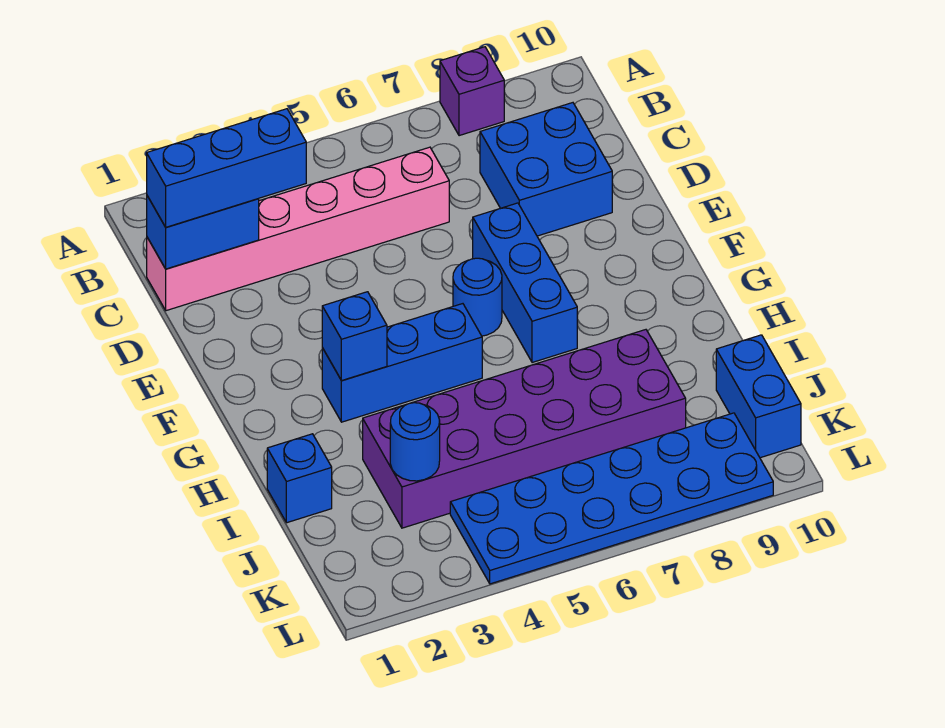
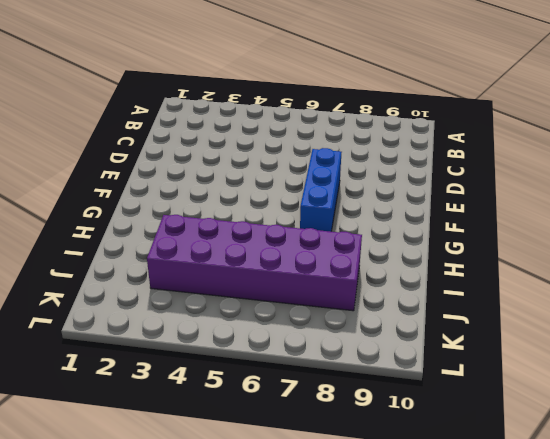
none -> purple 1x1 brick [440,47,504,136]
none -> pink 1x6 brick [147,147,449,311]
none -> blue 2x2 brick [480,103,612,236]

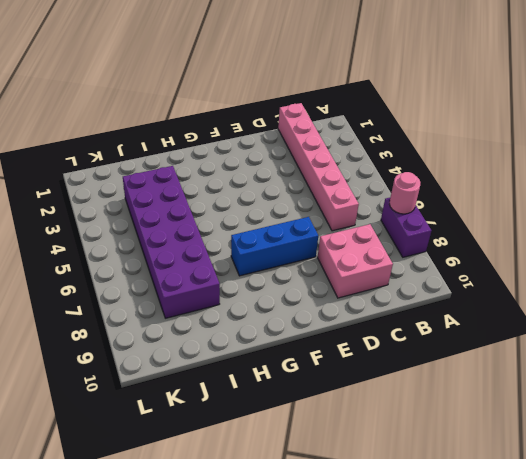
purple 1x2 brick [381,198,431,257] -> purple 1x1 brick [440,47,504,136]
pink 1x1 round brick [389,172,420,214] -> none
pink 2x2 brick [318,224,393,298] -> blue 2x2 brick [480,103,612,236]
none -> blue 1x1 round brick [453,258,502,336]
none -> blue 1x3 brick [322,304,482,422]
none -> blue 1x1 brick [267,434,332,523]

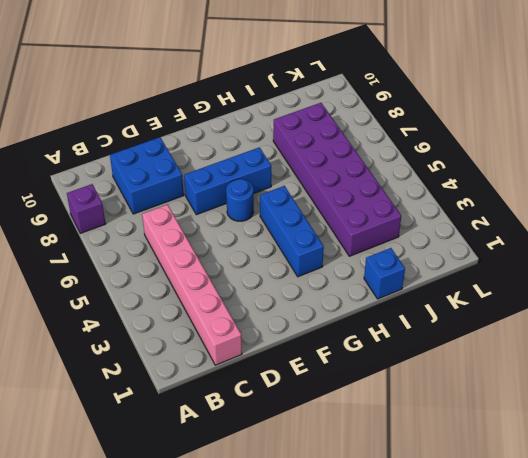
none -> blue 1x2 brick [716,335,801,458]
none -> blue 2x6 plate [450,413,773,584]
none -> blue 1x2 brick [147,196,259,269]

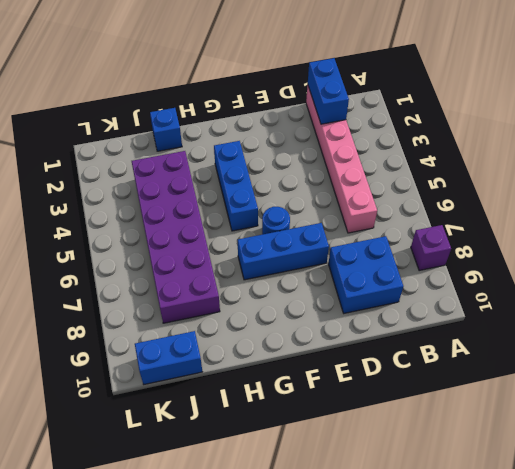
none -> blue 2x6 plate [450,413,773,584]
none -> blue 1x1 brick [322,292,387,381]
none -> blue 1x1 round brick [390,403,440,481]

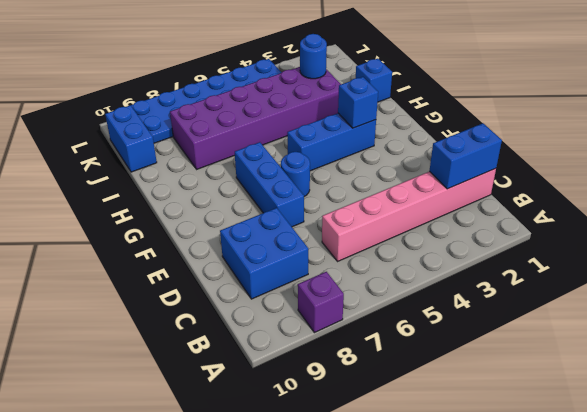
none -> blue 1x3 brick [147,109,306,227]

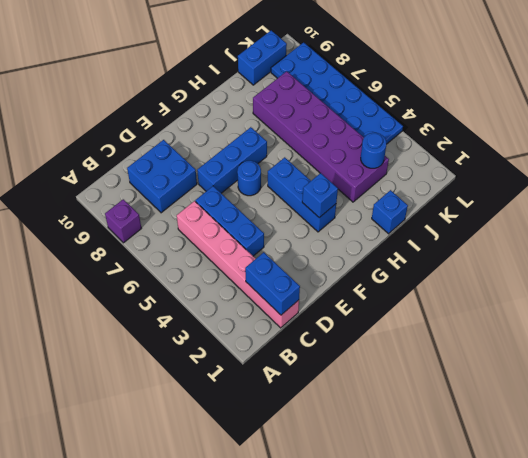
blue 1x3 brick [195,186,264,256] -> blue 1x3 brick moved to [147,109,306,227]

